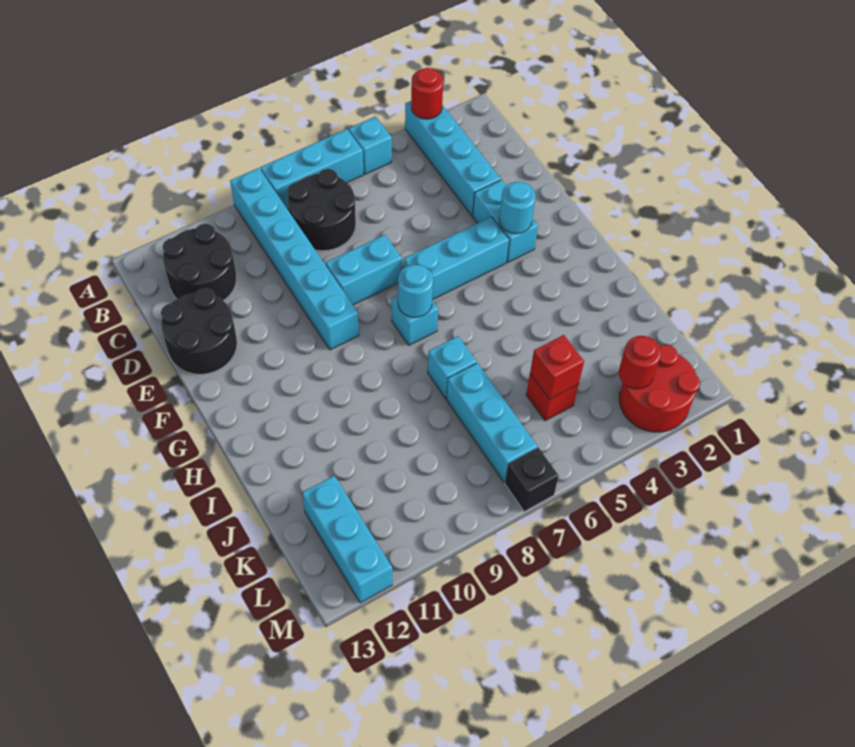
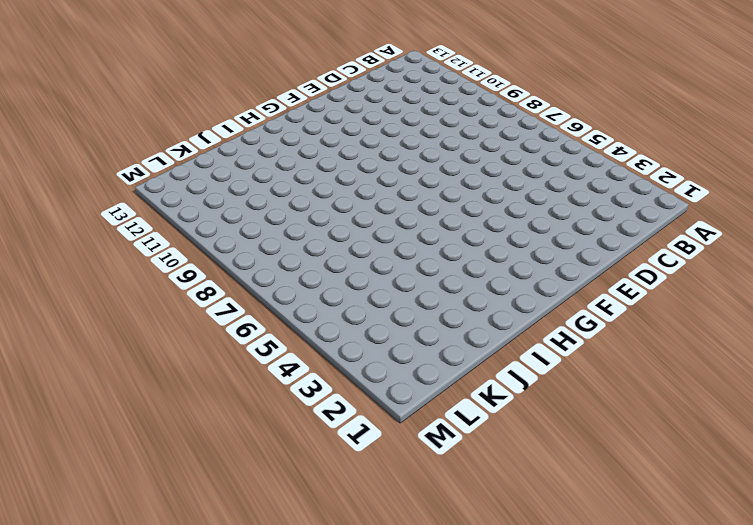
none -> cyan 1x4 brick [405,101,501,216]
none -> cyan 1x1 brick [349,116,392,174]
none -> cyan 1x3 brick [260,129,364,209]

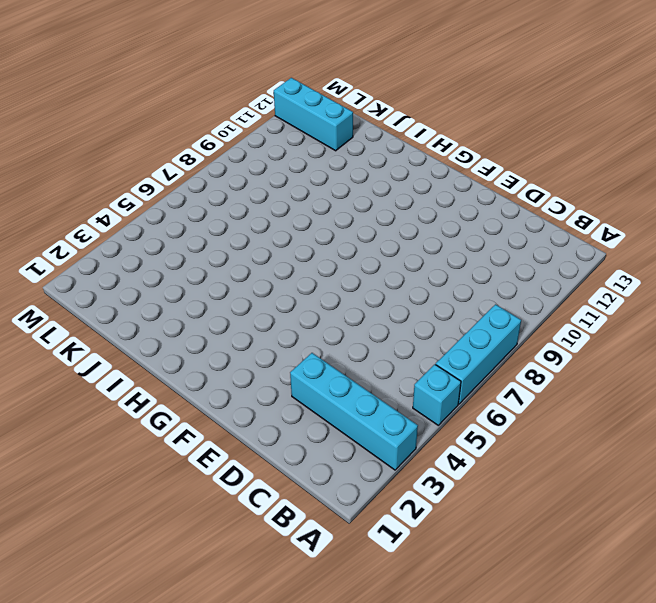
none -> cyan 1x6 brick [230,168,359,350]
none -> black 2x2 round brick [287,169,356,251]
none -> black 2x2 round brick [162,224,237,301]

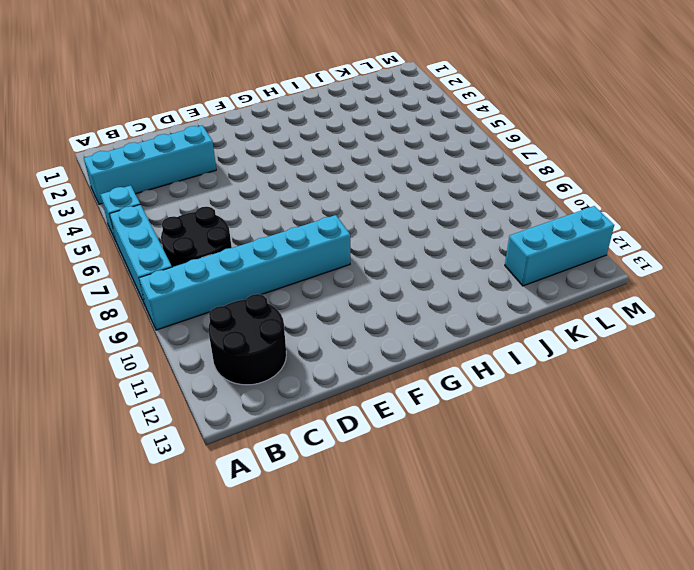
none -> black 2x2 round brick [161,288,237,374]
none -> cyan 1x2 brick [473,180,538,262]
none -> cyan 1x2 brick [326,235,402,305]

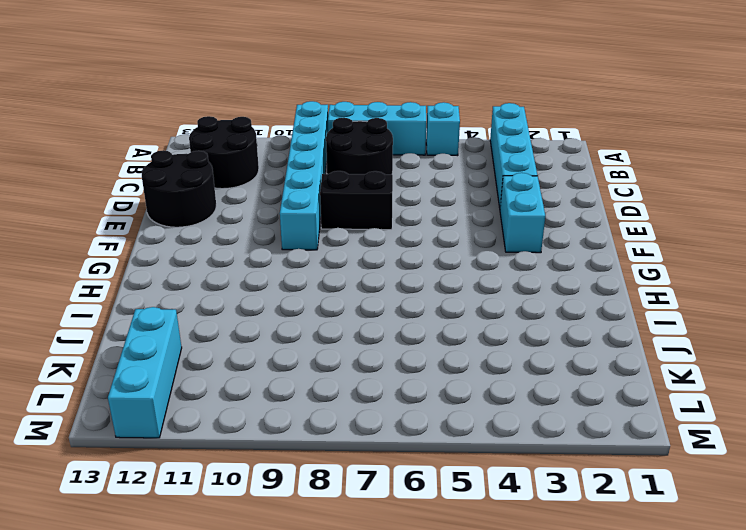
black 1x2 brick [320,171,393,230] -> cyan 1x2 brick [326,235,402,305]
none -> cyan 1x3 brick [404,217,509,300]
none -> cyan 1x1 brick [392,295,438,345]
none -> cyan 1x1 brick [428,336,477,398]

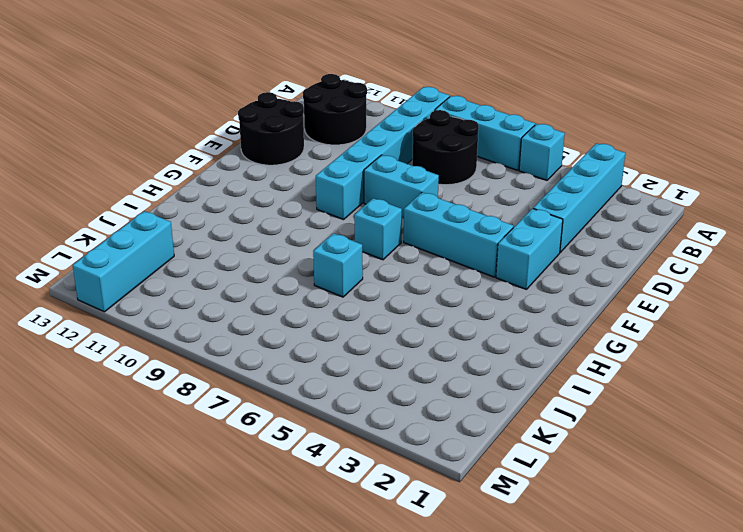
none -> cyan 1x3 brick [446,363,537,482]
none -> red 1x1 brick [526,374,579,421]
none -> red 2x2 round brick [619,345,700,432]

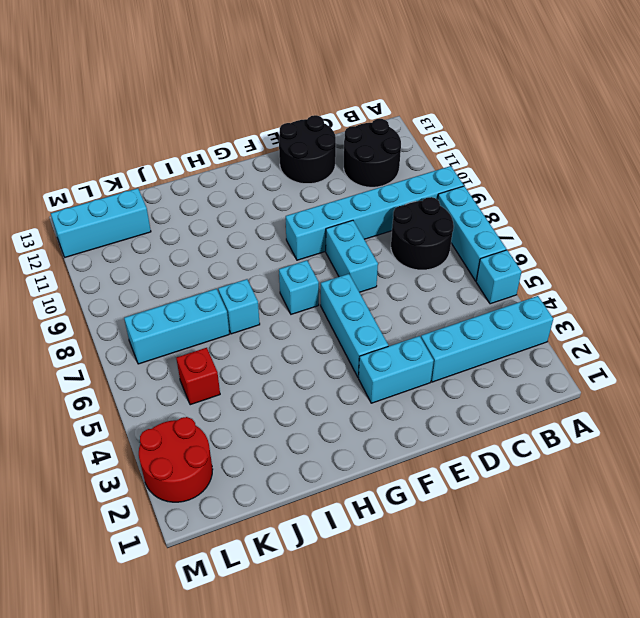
none -> black 1x1 brick [505,448,559,511]
none -> red 1x1 round brick [411,68,443,119]
none -> cyan 1x1 round brick [499,182,536,234]

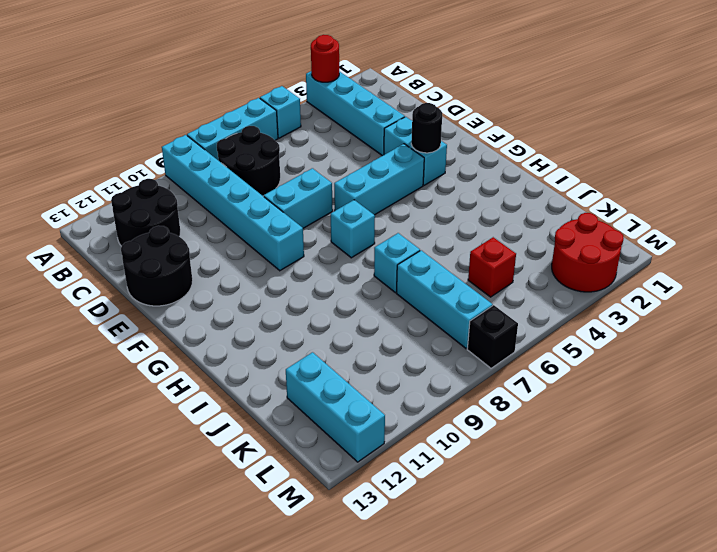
black 1x1 round brick [411,103,442,153] -> cyan 1x1 round brick [499,182,536,234]
none -> cyan 1x1 round brick [398,265,433,317]
none -> red 1x1 brick [530,335,584,400]
none -> red 1x1 round brick [619,336,661,389]

